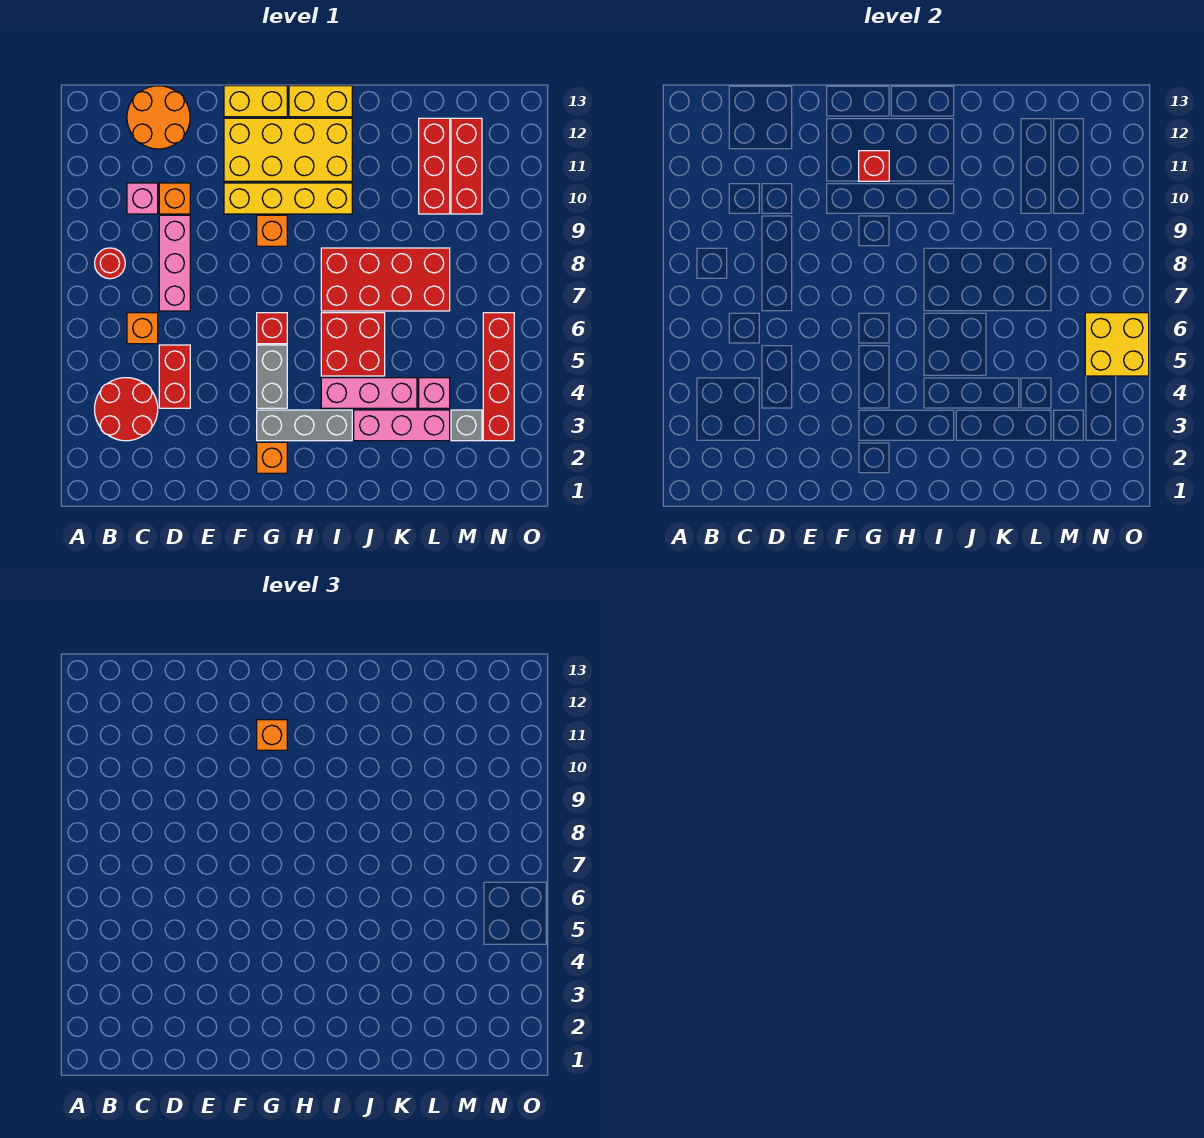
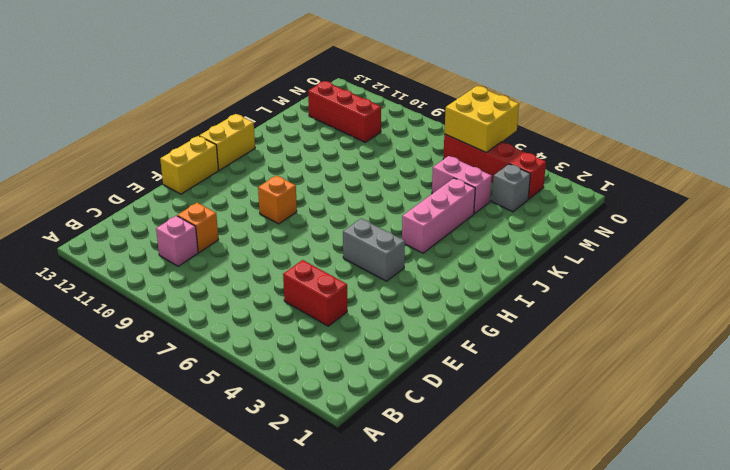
pink 1x2 brick [432,156,492,214] -> pink 1x1 brick [419,378,450,408]
none -> red 2x2 round brick [95,378,158,441]
none -> red 1x1 round brick [95,248,125,279]
none -> orange 1x1 brick [127,313,158,344]

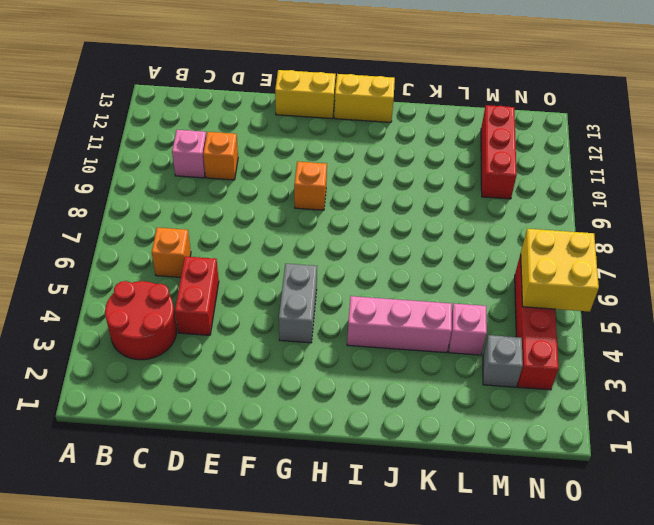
none -> red 1x1 round brick [95,248,125,279]
none -> orange 2x2 round brick [127,86,190,149]
none -> pink 1x3 brick [159,215,190,311]

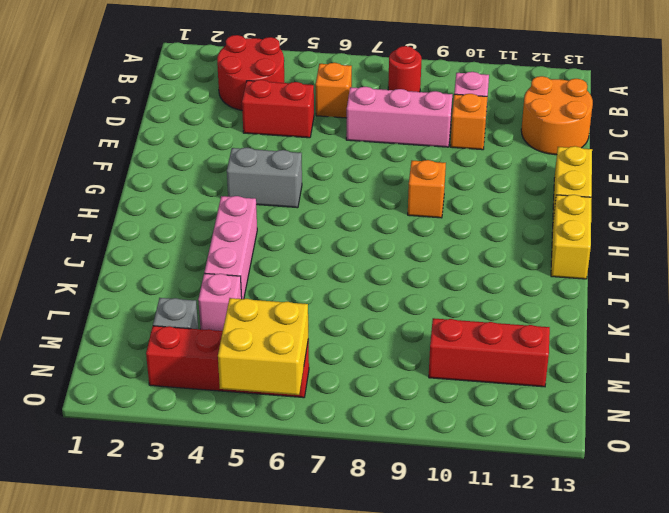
none -> yellow 1x4 brick [224,183,352,214]
none -> yellow 2x4 brick [224,118,352,181]
none -> orange 1x1 brick [257,442,287,473]

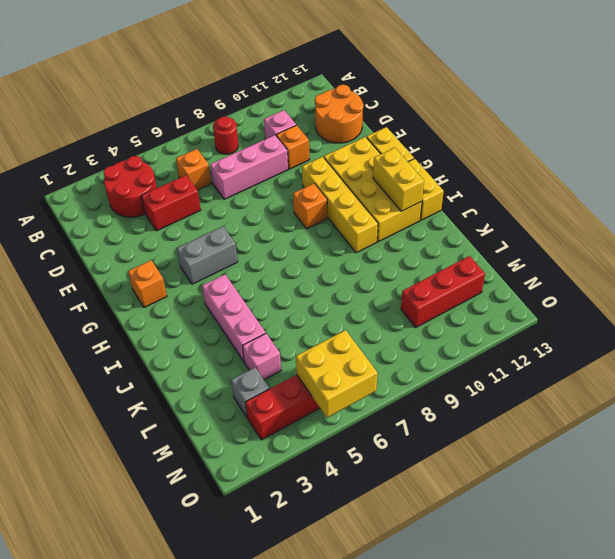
yellow 1x2 brick [373,148,424,211] -> none
none -> grey 1x3 brick [257,410,352,441]
none -> red 1x1 brick [257,313,287,344]
none -> red 2x2 brick [321,313,385,376]

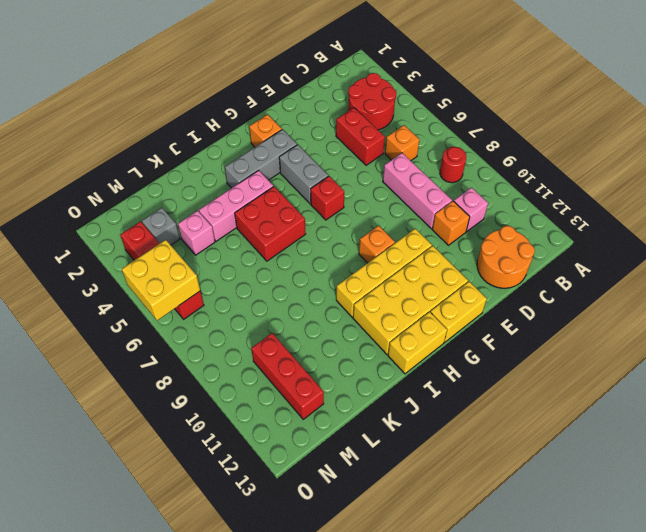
none -> red 2x4 brick [321,248,450,311]
none -> pink 1x3 brick [354,410,450,441]
none -> red 1x3 brick [419,118,450,214]

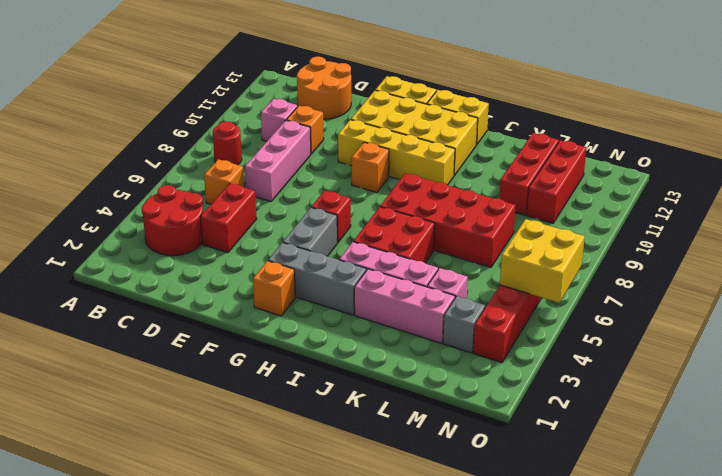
none -> red 1x1 brick [859,151,889,181]
none -> orange 1x1 brick [257,720,287,750]

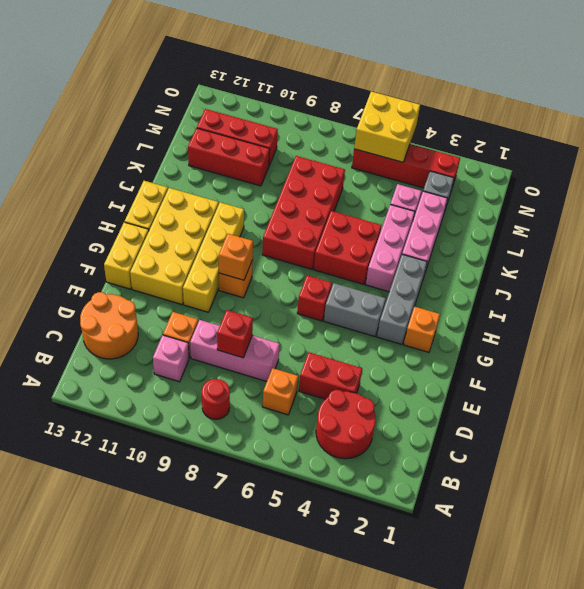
red 1x1 brick [217,310,253,358] -> red 1x1 brick moved to [859,151,889,181]
orange 1x1 brick [219,234,253,280] -> orange 1x1 brick moved to [257,720,287,750]

